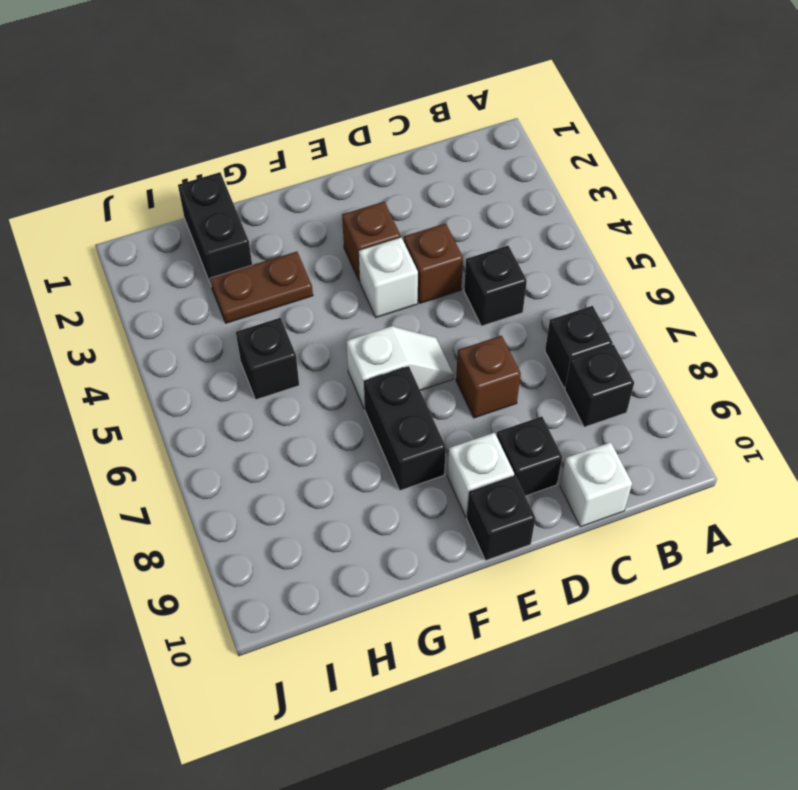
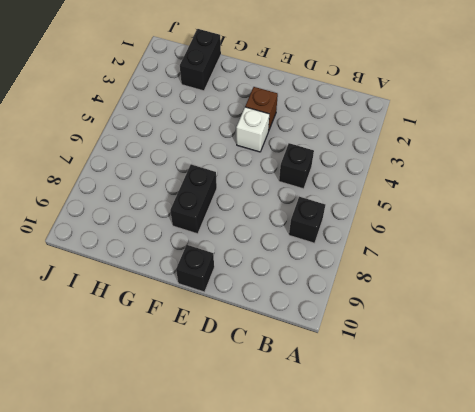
none -> black 1x1 brick [565,345,634,427]
none -> white 1x1 brick [560,442,632,527]
none -> brown 1x1 brick [404,223,463,303]

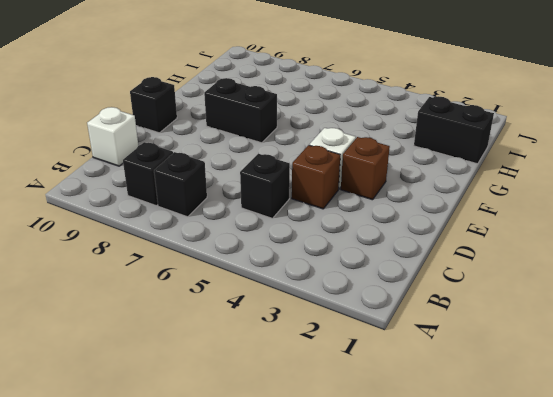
none -> brown 1x1 brick [456,336,521,418]
none -> black 1x1 brick [497,417,562,496]
none -> white 1x2 slope [346,326,453,409]

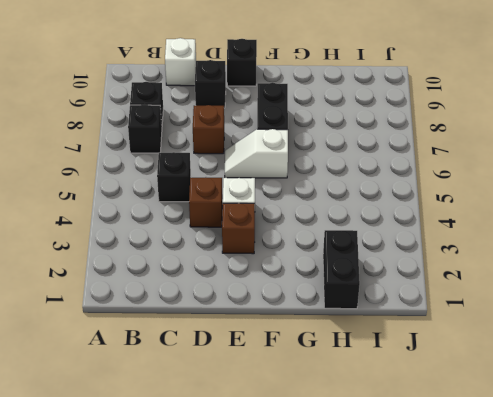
none -> white 1x1 brick [447,433,514,517]
none -> brown 1x2 plate [210,252,313,323]
none -> black 1x1 brick [236,318,299,400]

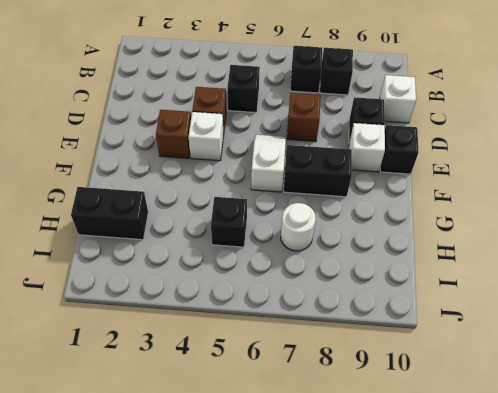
white 1x1 round brick [281,203,316,251] -> none
none -> brown 1x2 plate [210,252,313,323]

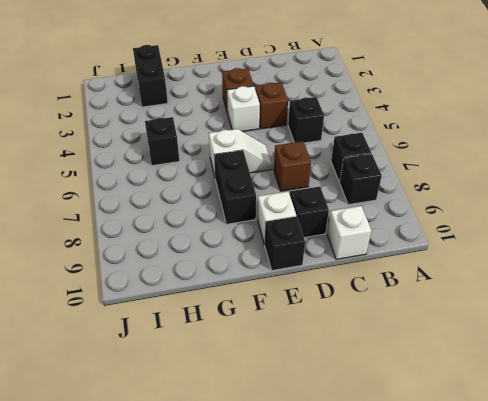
none -> brown 1x2 plate [210,252,313,323]

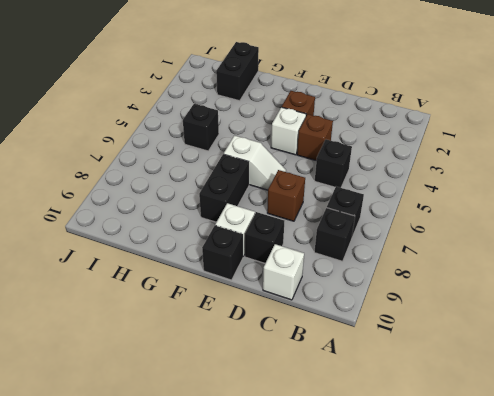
none -> brown 1x2 plate [210,252,313,323]

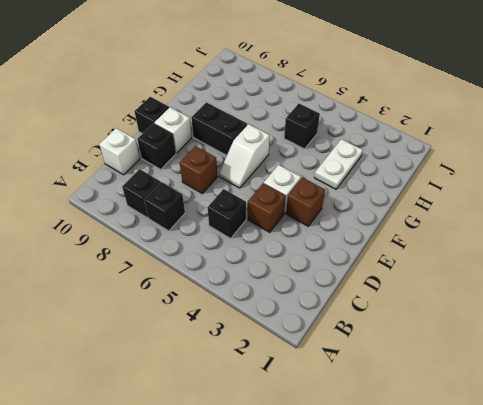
white 1x2 plate [314,139,363,189] -> brown 1x2 plate [210,252,313,323]
none -> black 1x2 brick [178,172,252,287]

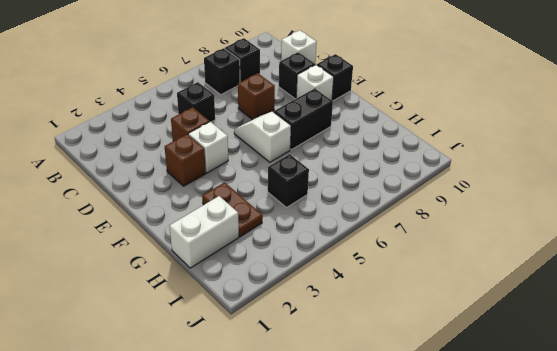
white 1x2 brick [170,196,239,268] -> black 1x2 brick [178,172,252,287]

